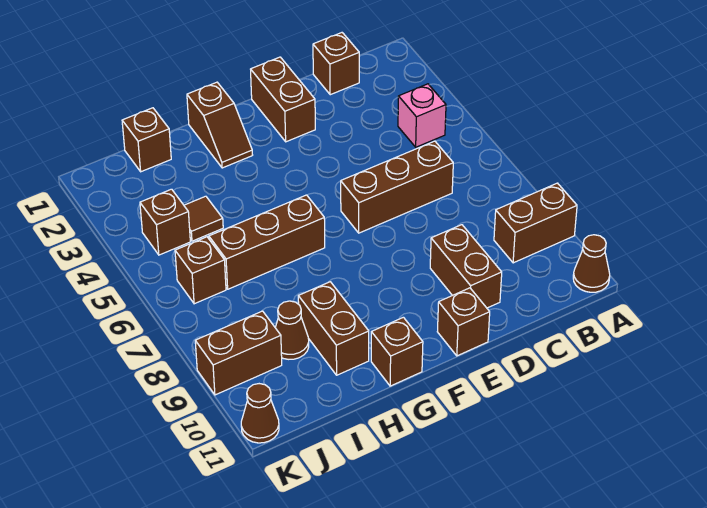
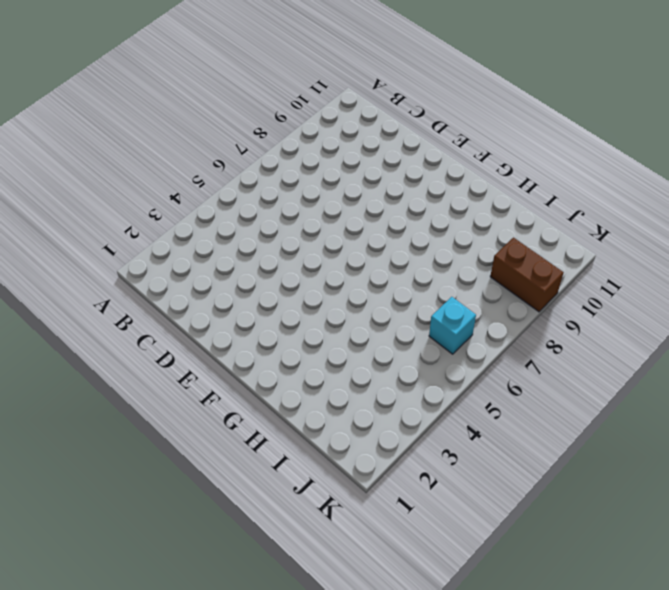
cyan 1x1 brick [429,297,476,354] -> brown 1x1 brick [175,237,226,304]
none -> brown 1x2 brick [494,183,577,263]
none -> brown 1x1 cone [573,235,610,292]
none -> pink 1x1 brick [398,84,446,147]

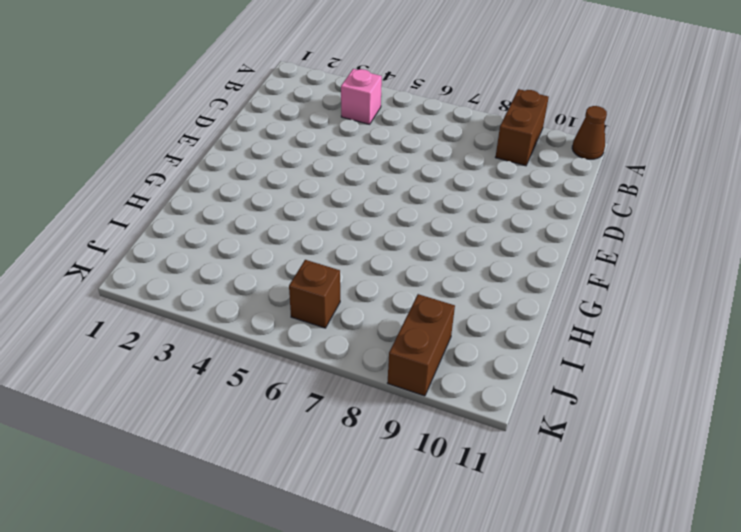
none -> brown 1x1 brick [313,33,359,95]
none -> brown 1x3 brick [341,141,453,233]
none -> brown 1x2 brick [430,225,502,308]

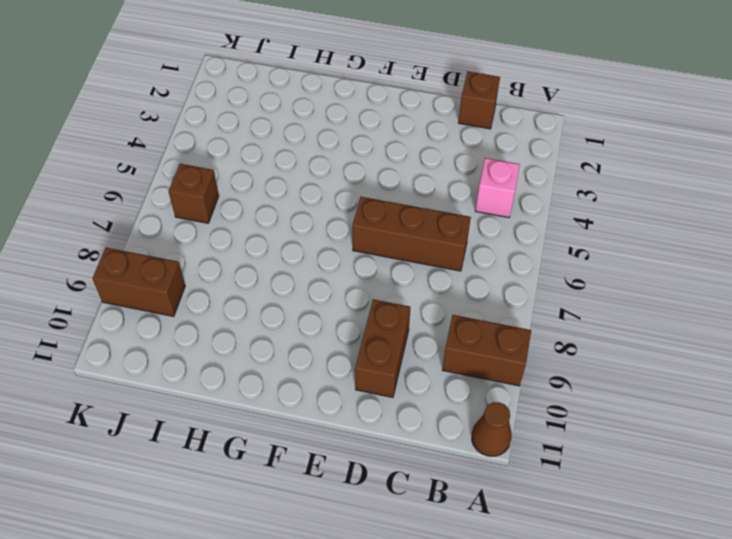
none -> brown 1x2 brick [251,57,315,142]
none -> brown 1x1 brick [437,288,490,356]
none -> brown 1x2 slope [187,82,252,168]

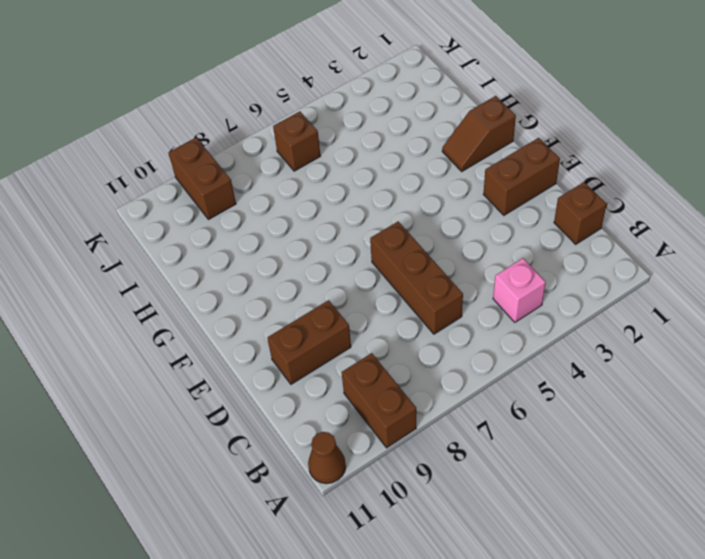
none -> brown 1x1 brick [437,288,490,356]
none -> brown 1x3 brick [209,195,325,289]
none -> brown 1x1 brick [371,317,423,386]

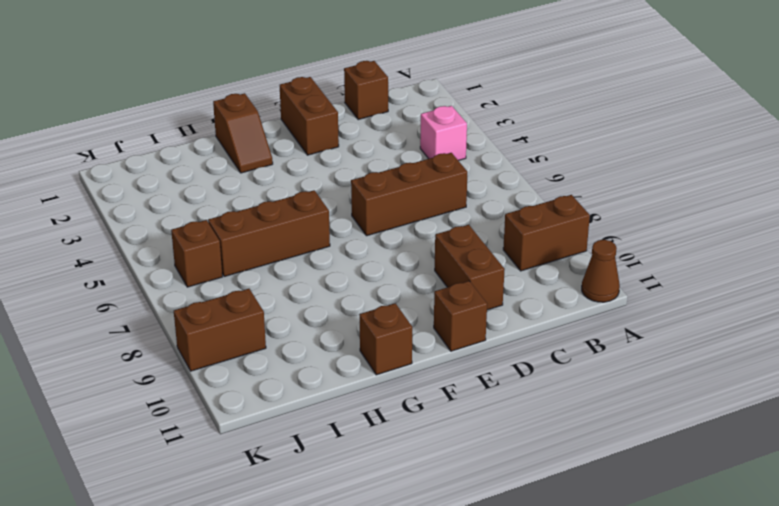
none -> brown 1x2 brick [298,282,369,375]
none -> brown 1x1 brick [122,108,171,172]
none -> brown 1x1 tile [184,196,223,241]

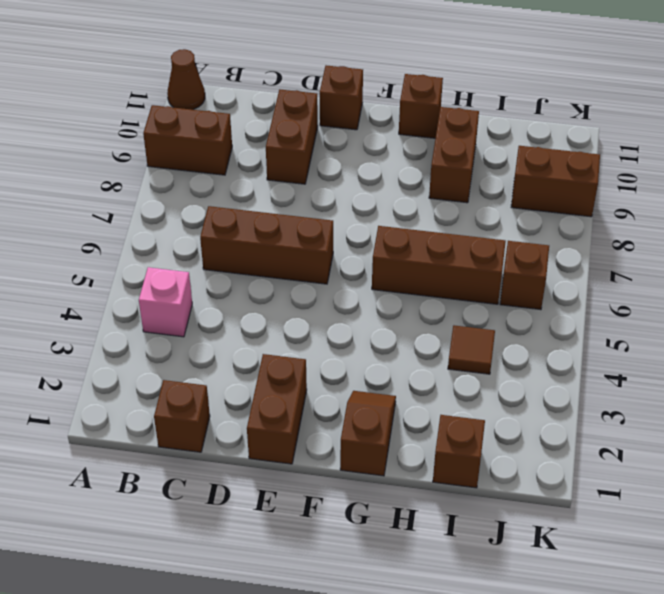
none -> brown 1x1 cone [275,301,309,359]
none -> brown 1x1 brick [140,189,190,255]
none -> brown 1x1 cone [241,384,279,443]

